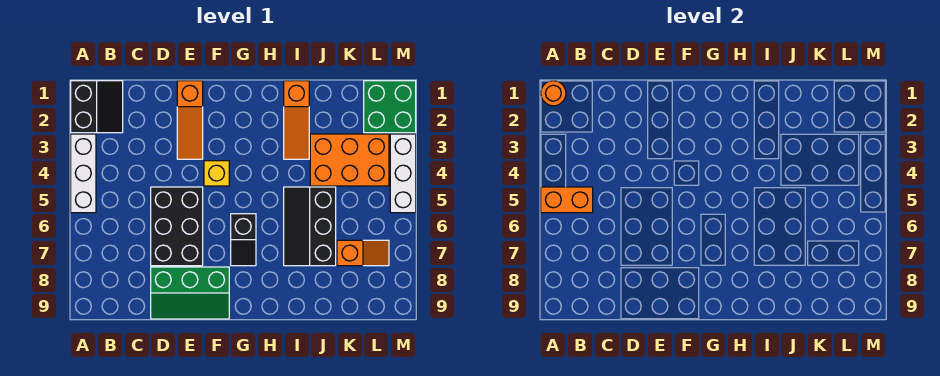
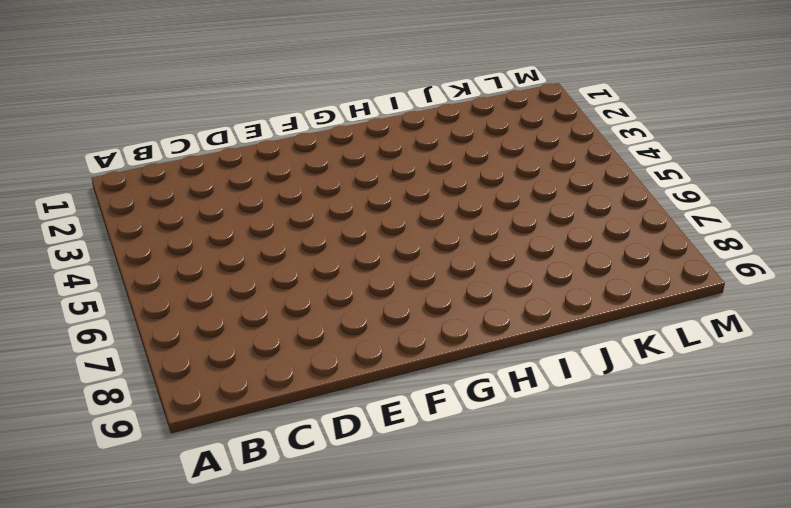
none -> black 2x2 slope [71,81,123,133]
none -> white 1x3 brick [71,134,96,213]
none -> black 2x3 brick [151,187,203,266]

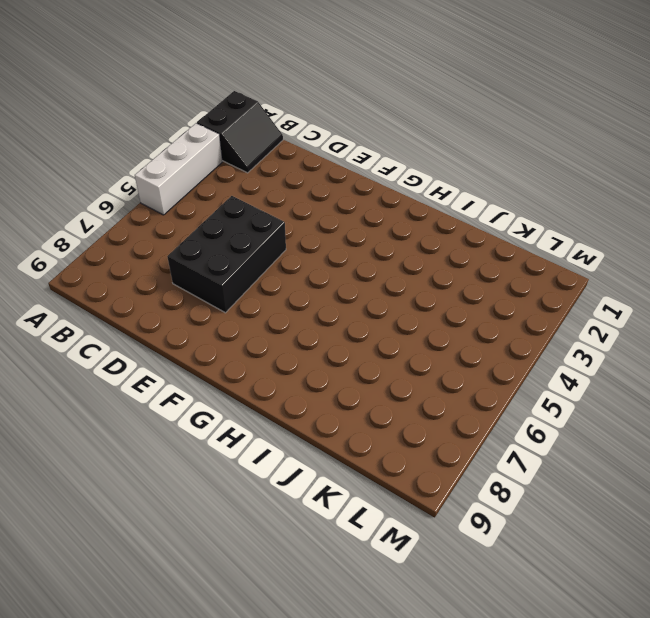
none -> green 2x3 slope [151,267,229,319]
none -> orange 1x3 slope [177,81,203,159]
none -> yellow 1x1 brick [204,161,229,186]

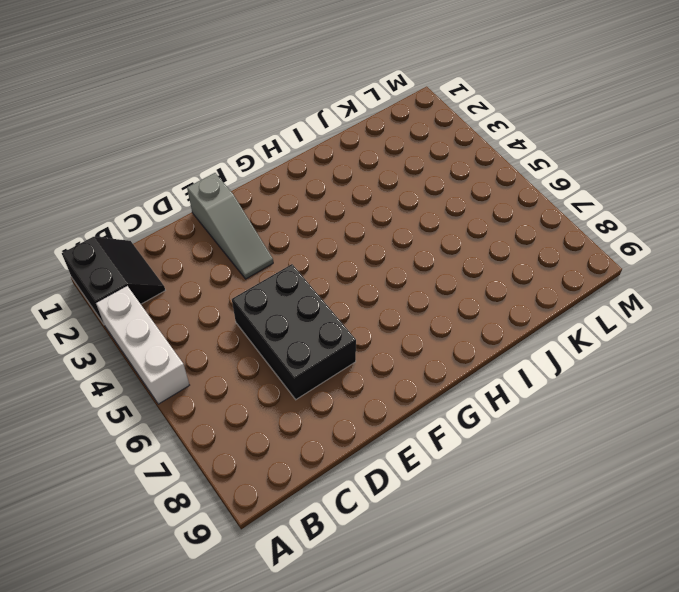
grey 1x3 slope [187,173,273,279] -> orange 1x3 slope [177,81,203,159]
none -> green 2x3 slope [151,267,229,319]
none -> yellow 1x1 brick [204,161,229,186]
none -> black 1x2 slope [231,214,256,266]

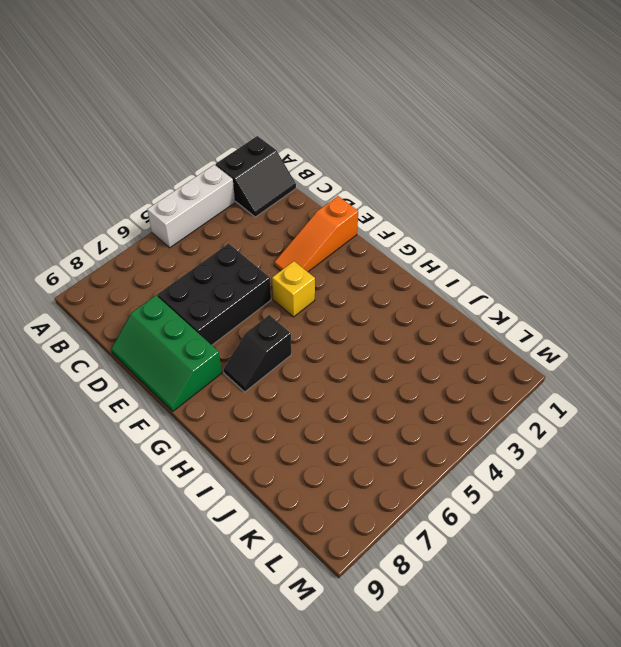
none -> orange 1x3 slope [284,81,309,159]
none -> black 2x3 slope [284,187,336,266]
none -> orange 2x3 brick [310,134,389,186]

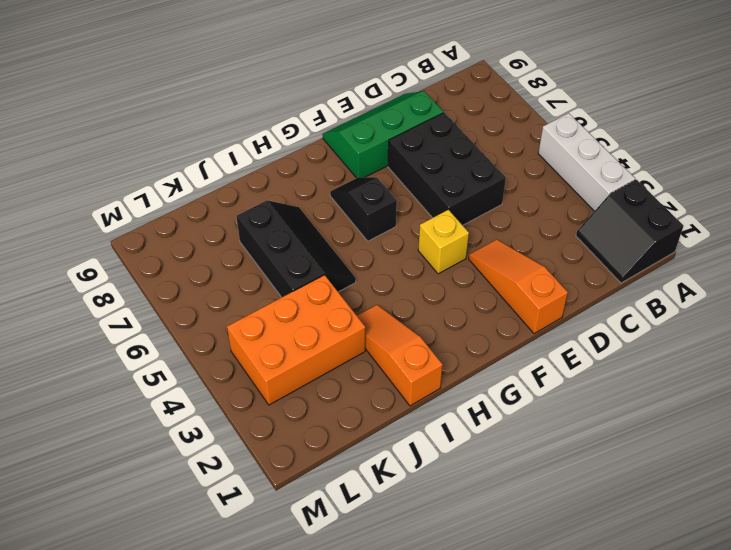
none -> orange 1x2 slope [337,240,389,266]
none -> green 2x2 brick [364,81,416,133]
none -> white 1x3 brick [390,134,416,213]

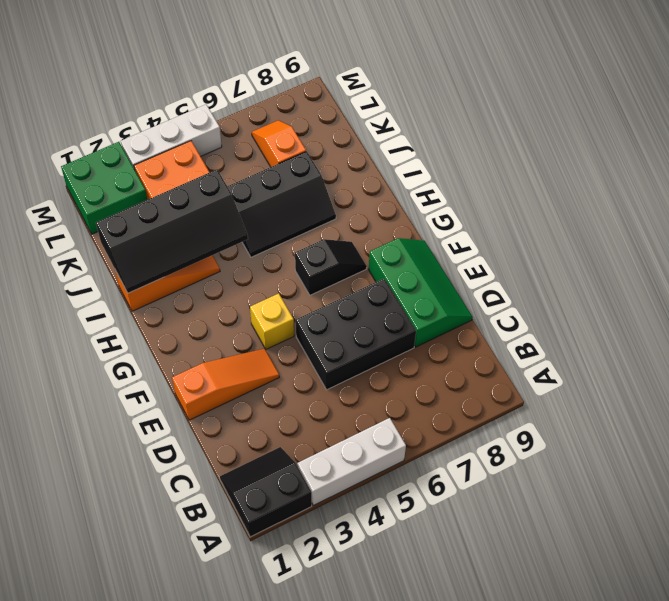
black 2x4 slope [96,169,248,293] -> none
none -> orange 1x1 round brick [541,81,566,106]
none -> orange 1x2 brick [541,187,593,213]

